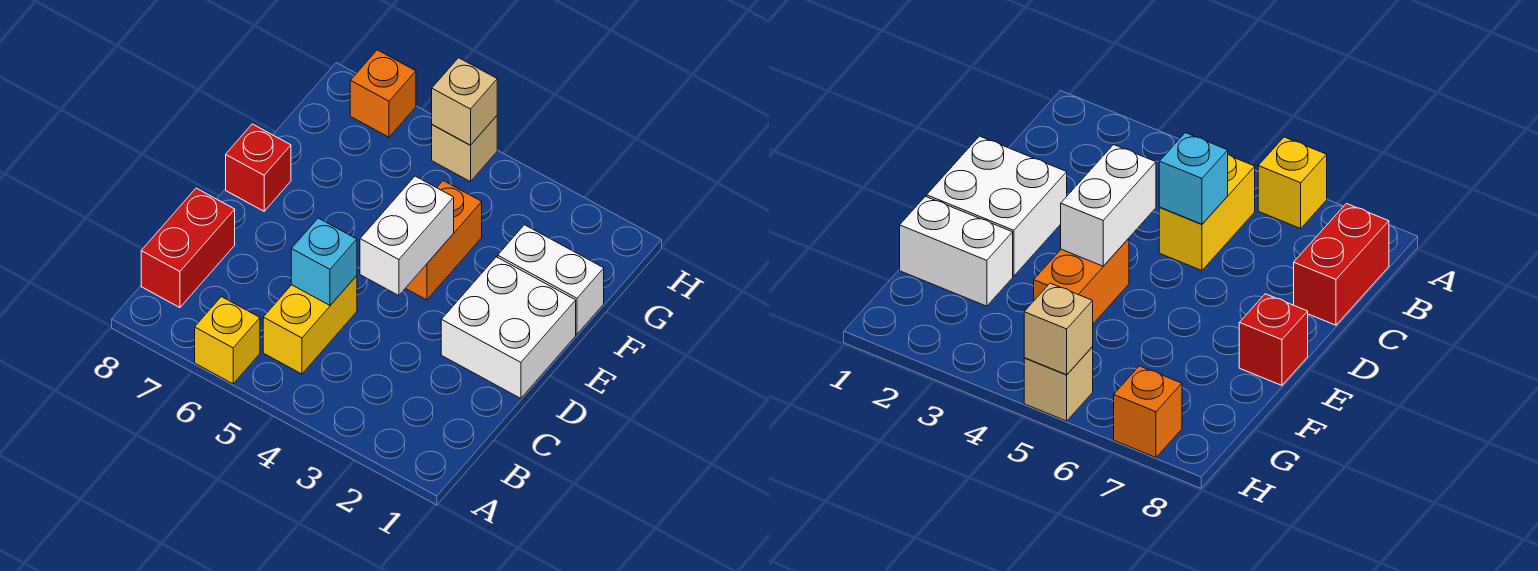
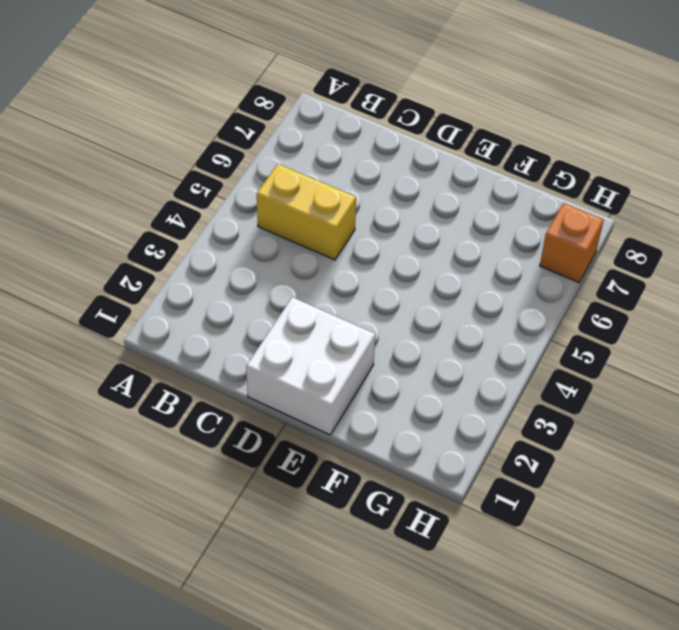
none -> yellow 1x1 brick [195,297,260,384]
none -> red 1x2 brick [141,188,235,308]
none -> orange 1x2 brick [405,181,482,300]

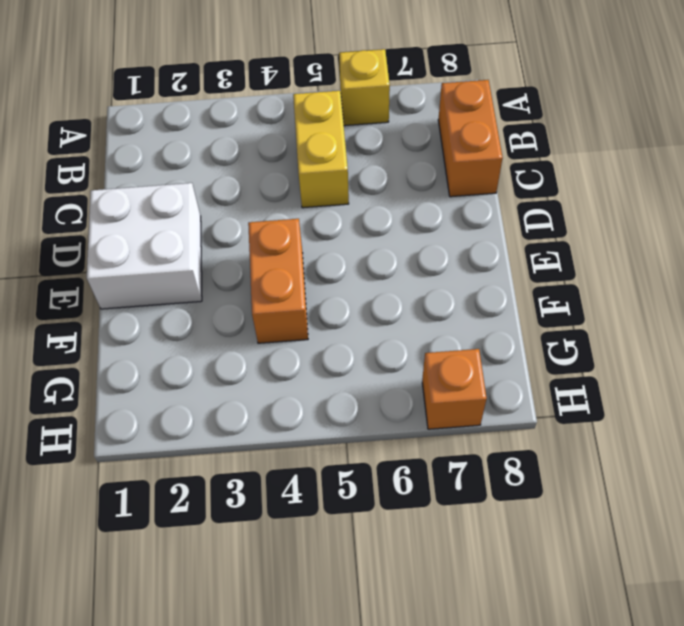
orange 1x2 brick [438,80,503,197] -> red 1x2 brick [141,188,235,308]
none -> red 1x1 brick [226,124,291,211]
none -> white 1x2 brick [498,225,604,334]
none -> tan 1x1 brick [432,116,497,182]

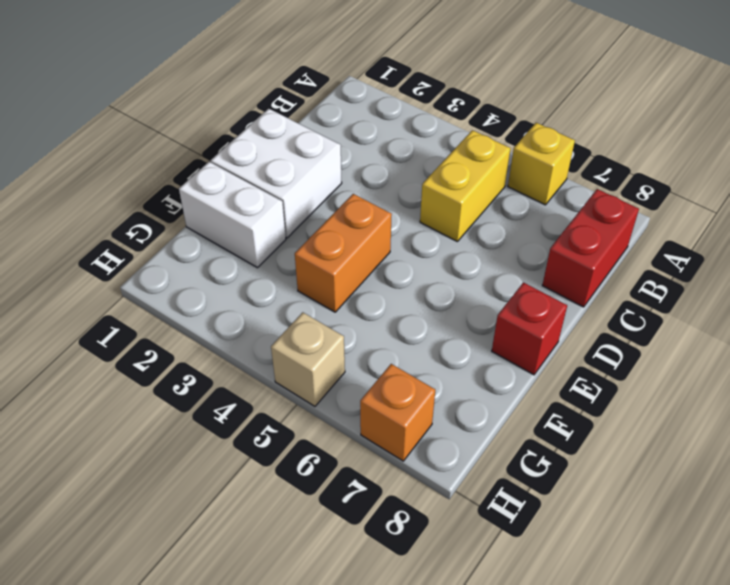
none -> cyan 1x1 brick [291,218,357,305]
none -> white 1x2 brick [360,176,454,296]
none -> tan 1x1 brick [432,58,497,145]

